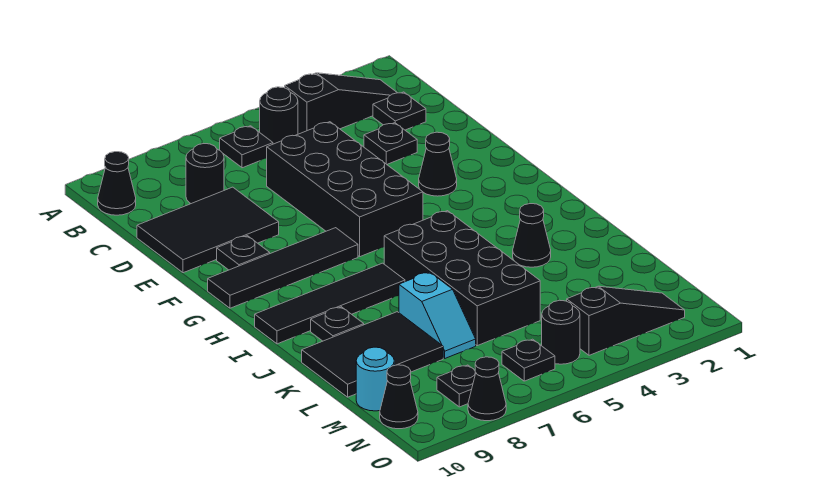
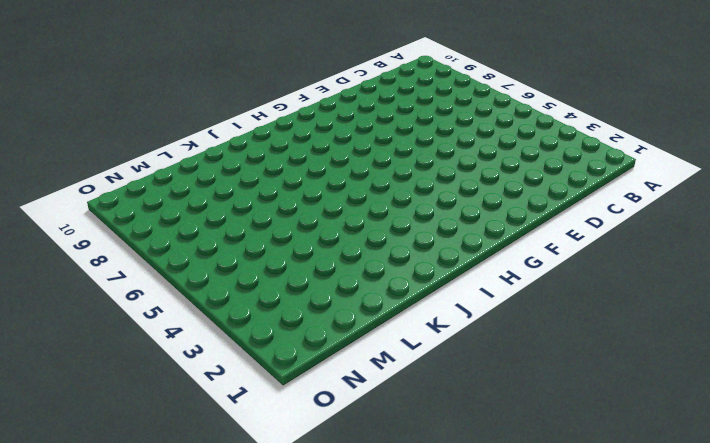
none -> black 1x3 slope [285,73,397,134]
none -> black 1x1 round brick [260,87,298,144]
none -> black 1x1 plate [220,126,273,168]

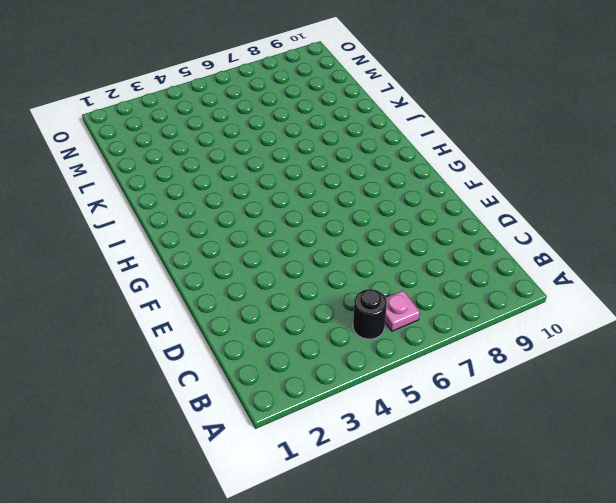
pink 1x1 plate [385,291,420,331] -> black 1x1 plate [220,126,273,168]
none -> black 1x3 slope [285,73,397,134]
none -> black 1x1 cone [98,152,136,215]
none -> black 1x1 plate [373,92,426,130]

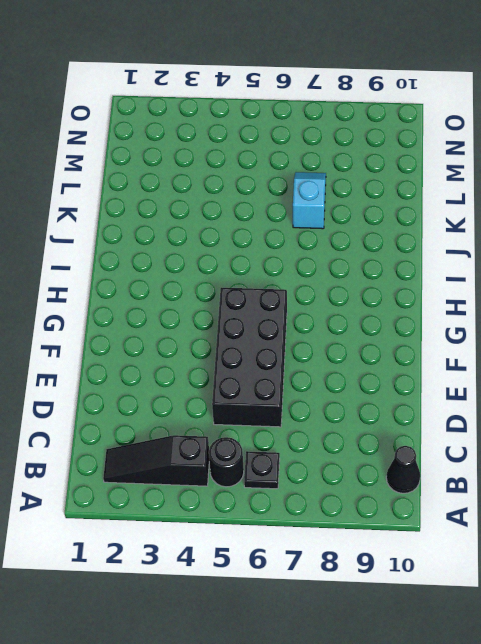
none -> black 1x1 plate [373,92,426,130]
none -> black 1x1 round brick [186,144,224,204]
none -> black 1x1 plate [364,123,417,164]

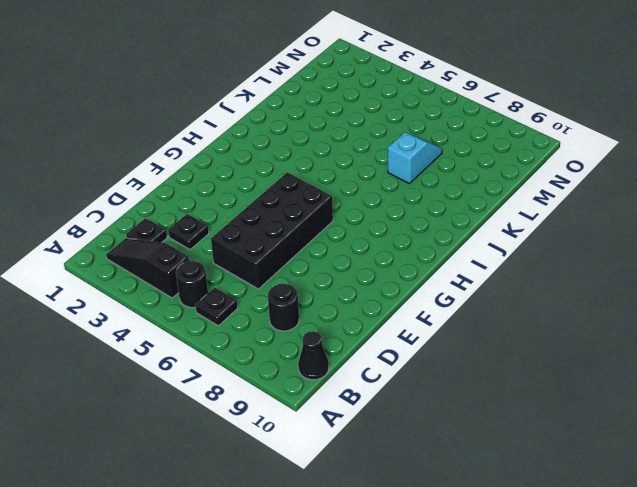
none -> black 2x3 tile [137,187,279,273]
none -> black 1x1 cone [419,132,457,196]
none -> black 1x1 plate [217,236,270,270]

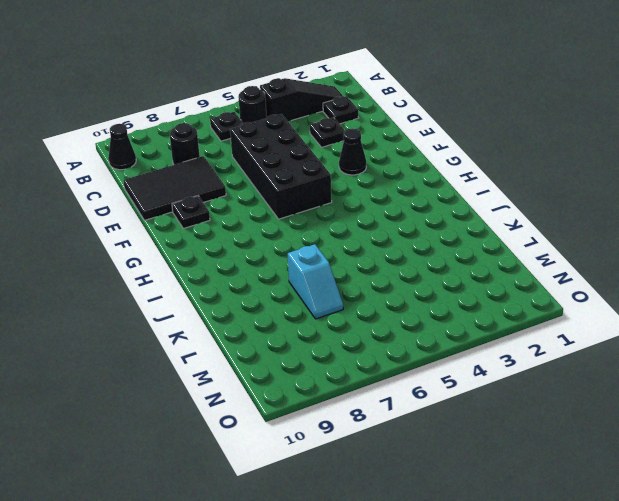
none -> black 1x4 tile [208,228,358,308]
none -> black 2x4 brick [384,211,540,346]
none -> black 1x4 tile [255,263,405,344]

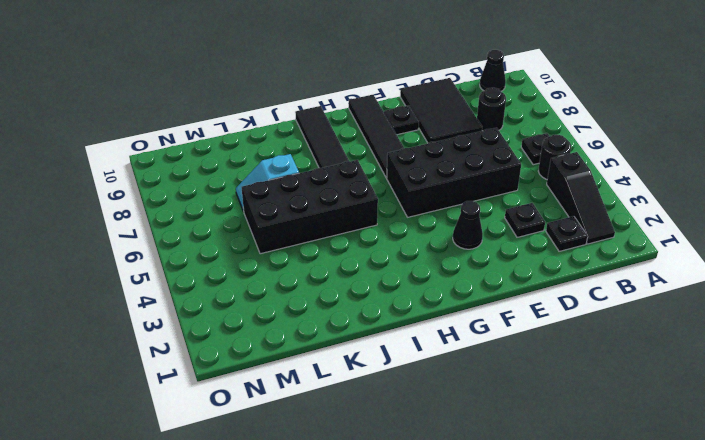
none -> black 1x1 cone [513,204,551,267]
none -> black 1x1 plate [311,307,364,341]
none -> black 2x3 tile [302,312,443,397]

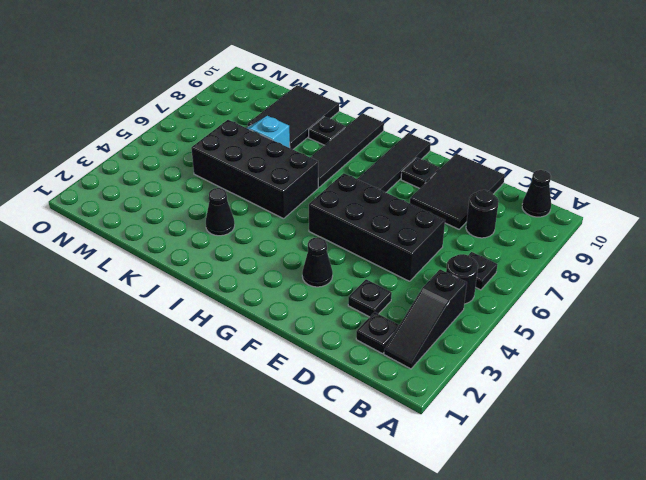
none -> cyan 1x1 round brick [356,347,394,411]
none -> black 1x3 slope [567,286,685,355]
none -> black 1x1 round brick [542,300,580,364]

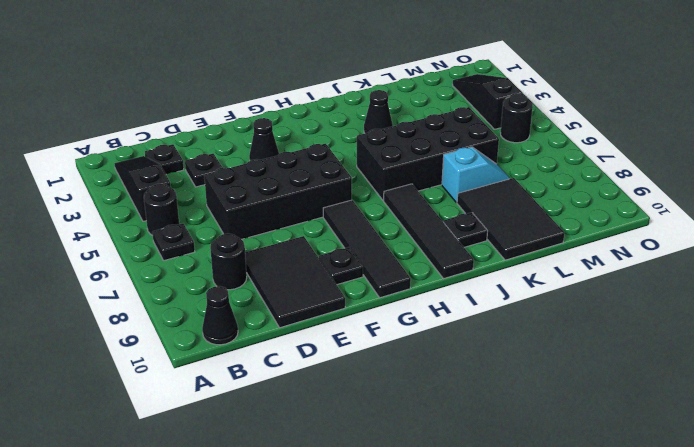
none -> cyan 1x1 round brick [356,347,394,411]
none -> black 1x1 plate [502,339,555,381]
none -> black 1x1 plate [437,365,476,407]

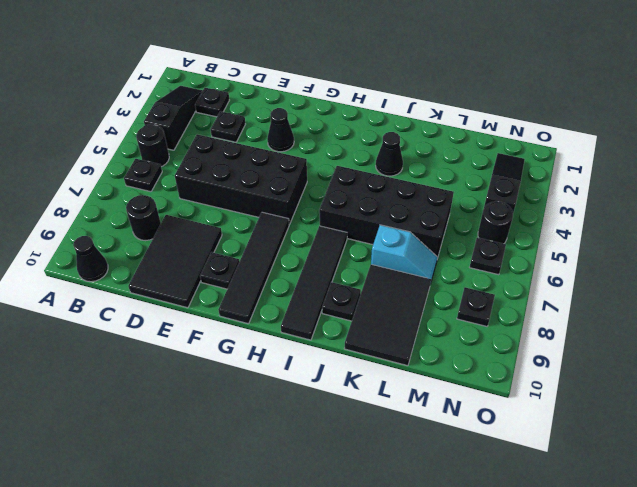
none -> cyan 1x1 round brick [356,347,394,411]
none -> black 1x1 cone [380,365,418,429]
none -> black 1x1 cone [468,357,506,421]

